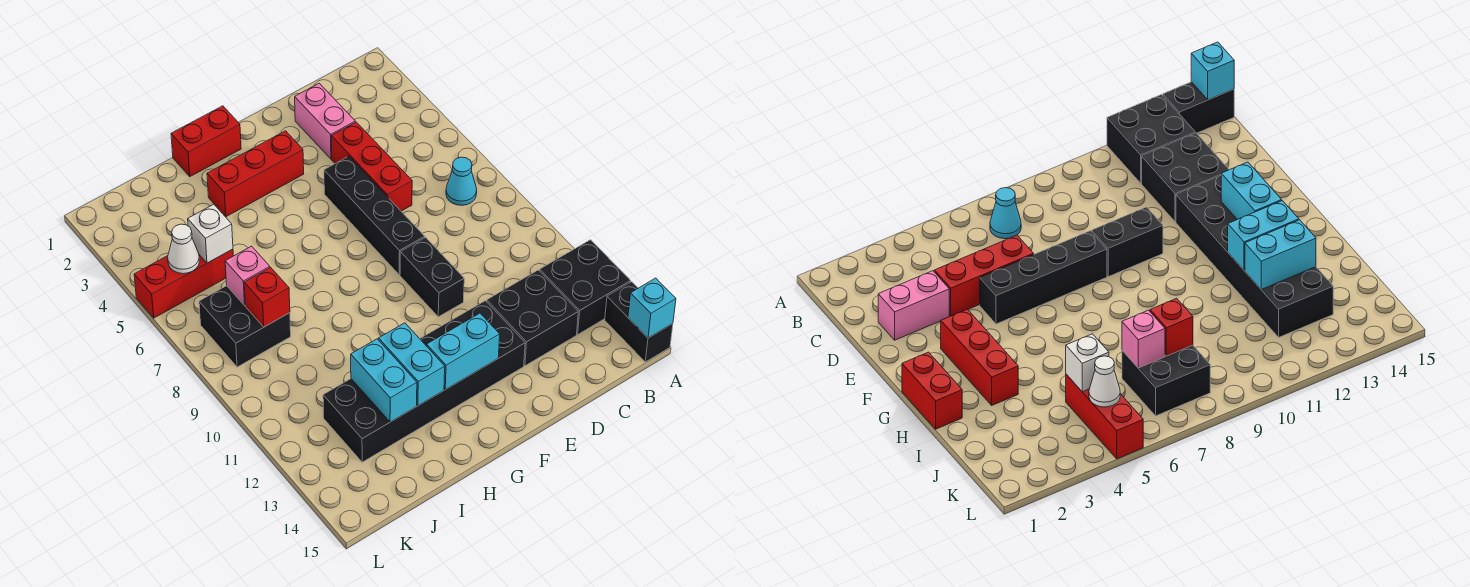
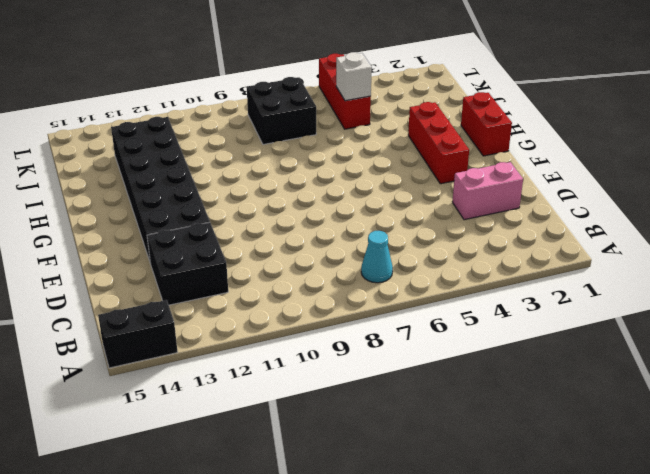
none -> black 2x2 brick [540,240,631,334]
none -> red 1x3 brick [332,122,412,211]
none -> black 1x4 brick [324,156,425,275]

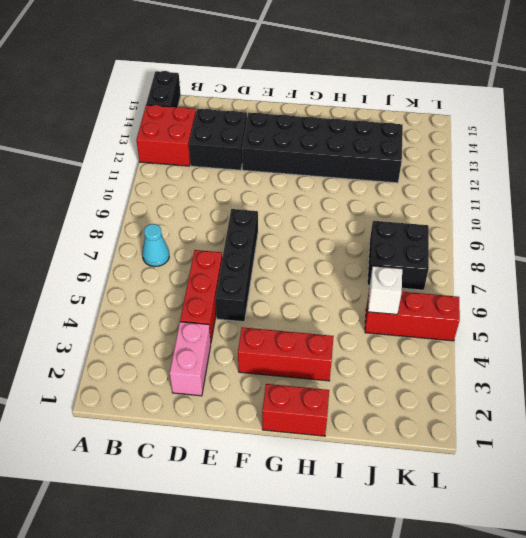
red 2x2 brick [136,105,196,166] -> black 2x2 brick [540,240,631,334]
none -> black 1x2 brick [400,237,464,317]
none -> cyan 1x1 brick [628,278,676,338]
none -> cyan 1x2 brick [427,313,500,390]

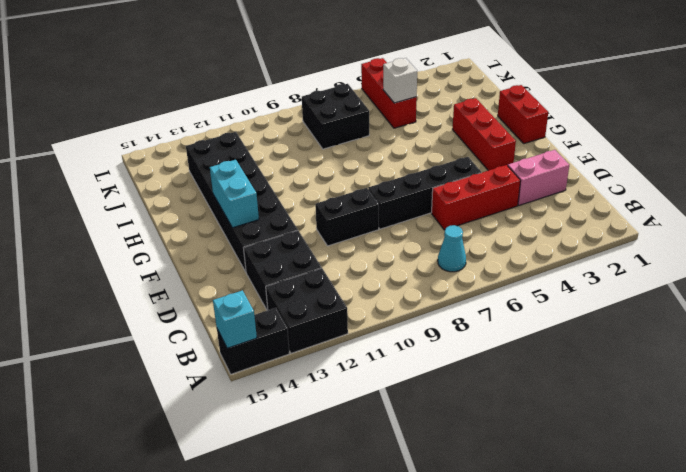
none -> cyan 1x2 brick [379,323,445,406]
none -> cyan 1x2 brick [351,339,417,422]
none -> pink 1x1 brick [225,246,270,305]

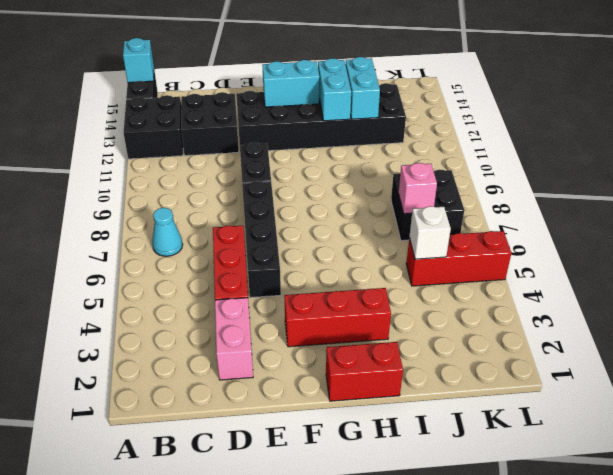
none -> red 1x1 brick [244,268,290,327]
none -> white 1x1 cone [168,224,199,274]

